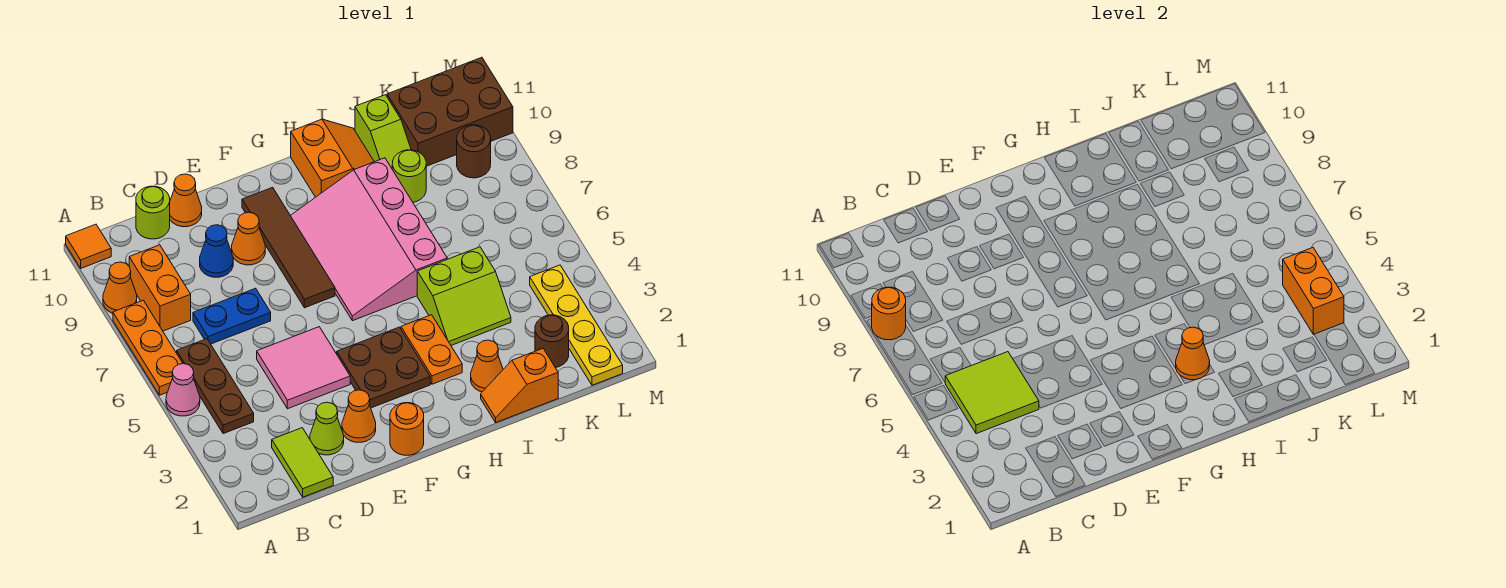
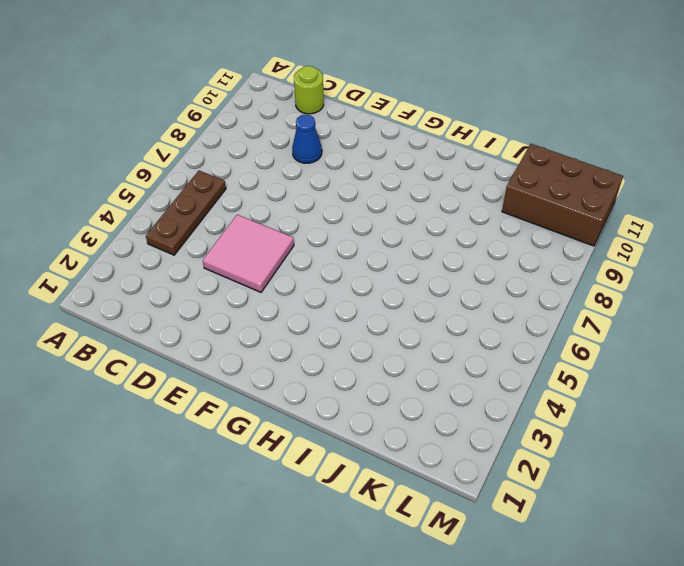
none -> pink 1x1 cone [166,364,200,416]
none -> orange 1x3 plate [113,300,183,395]
none -> orange 1x1 cone [103,262,137,313]
none -> orange 1x1 tile [66,224,111,268]

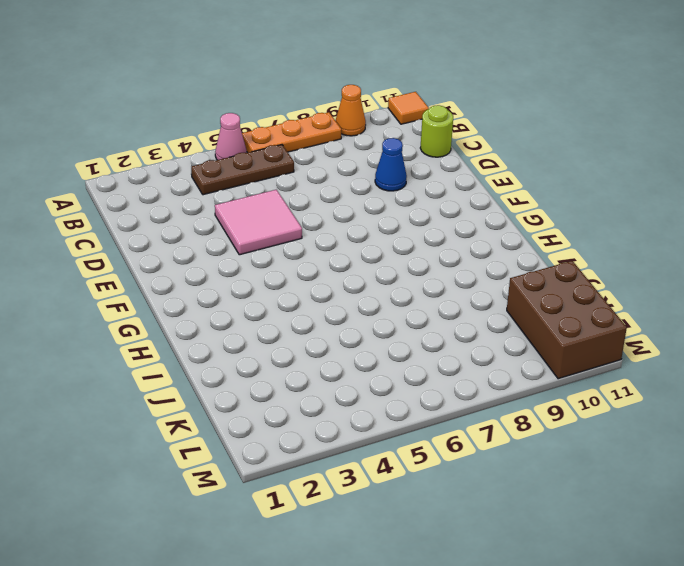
none -> orange 1x2 brick [129,245,191,331]
none -> lime 1x2 tile [272,428,333,497]
none -> blue 1x2 plate [193,288,271,344]
none -> lime 1x1 cone [310,402,344,455]

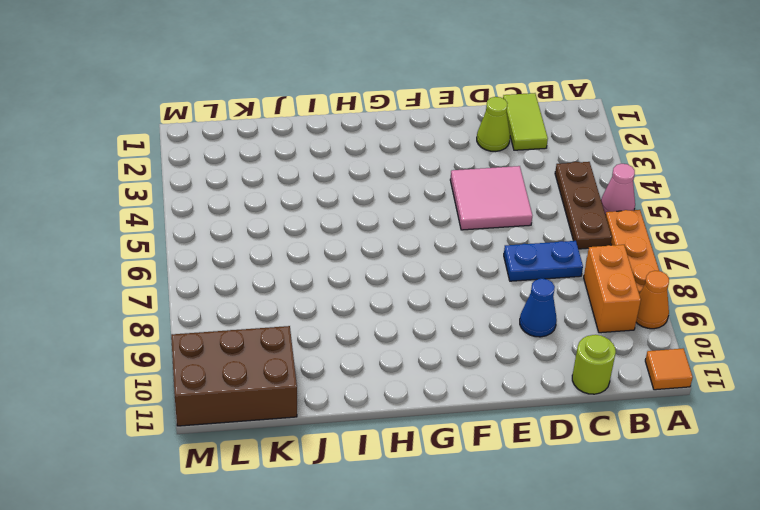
none -> orange 1x1 cone [170,174,202,227]
none -> orange 1x1 cone [342,390,376,442]
none -> orange 1x1 cone [232,212,265,265]
none -> orange 1x1 round brick [390,403,424,455]

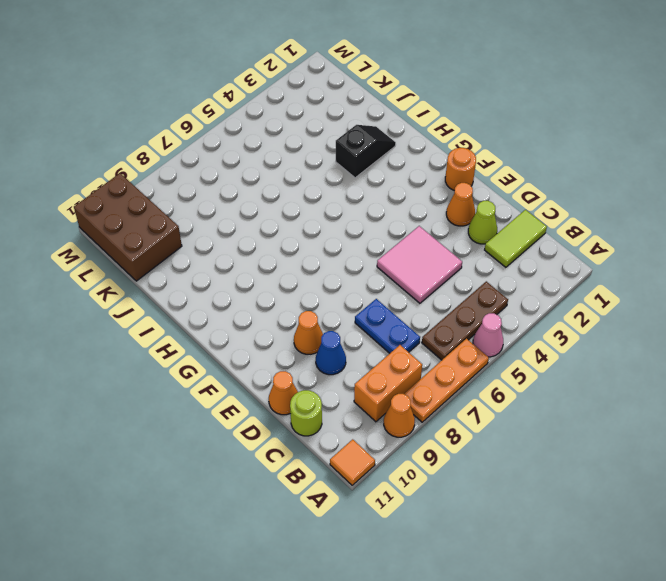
black 1x2 slope [336,125,396,178] -> orange 1x1 cone [471,340,503,392]
none -> brown 2x2 plate [337,327,430,408]
none -> brown 1x4 tile [242,187,335,308]
none -> pink 3x4 slope [290,158,447,321]
none -> orange 1x2 plate [401,315,462,384]

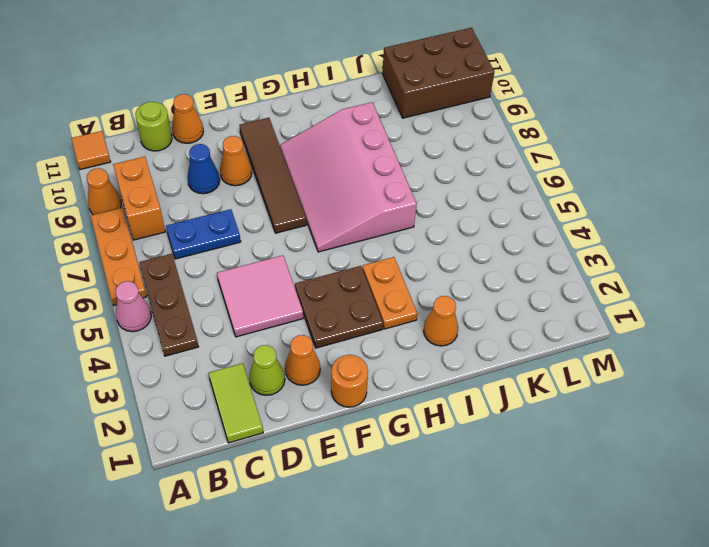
none -> orange 2x2 slope [291,119,374,197]
none -> orange 1x2 slope [481,349,558,422]
none -> lime 2x2 slope [417,247,511,345]
none -> lime 1x1 round brick [392,150,426,202]

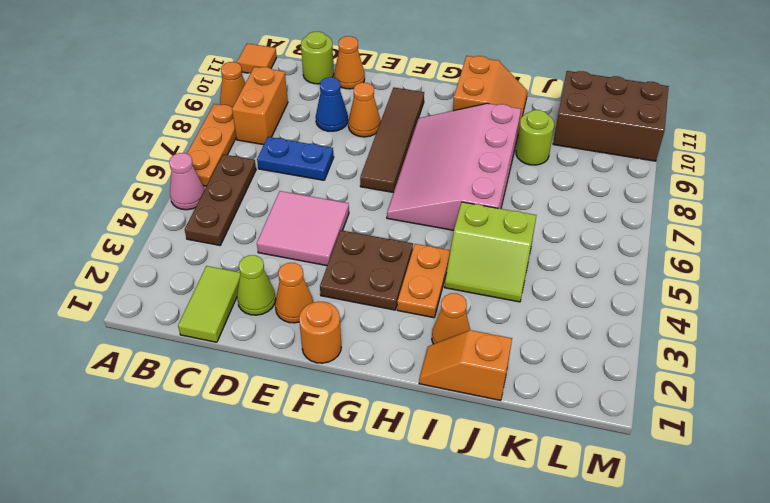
none -> lime 1x2 slope [355,95,411,168]
none -> brown 1x1 round brick [535,315,569,368]
none -> yellow 1x4 plate [530,265,623,385]
none -> brown 1x1 round brick [457,125,491,178]

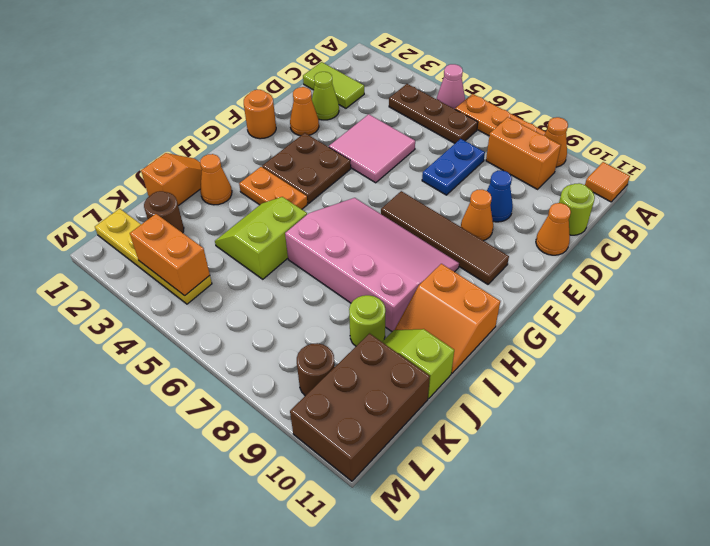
none -> orange 1x1 round brick [872,287,906,340]
none -> lime 2x2 tile [945,352,1039,434]
none -> orange 1x1 cone [1176,327,1210,380]

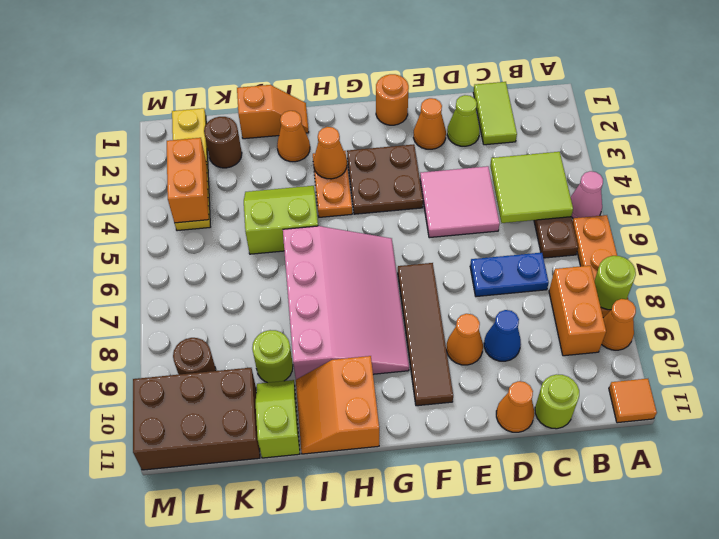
lime 1x1 round brick [594,256,636,310] -> orange 1x1 round brick [872,287,906,340]

